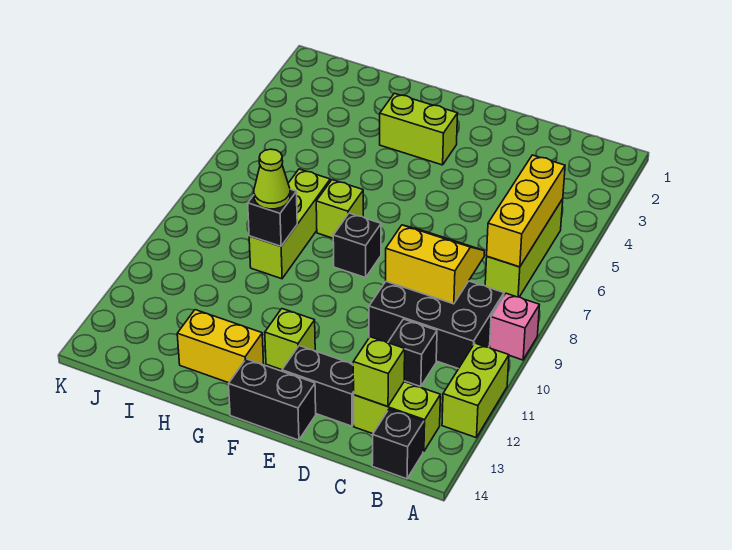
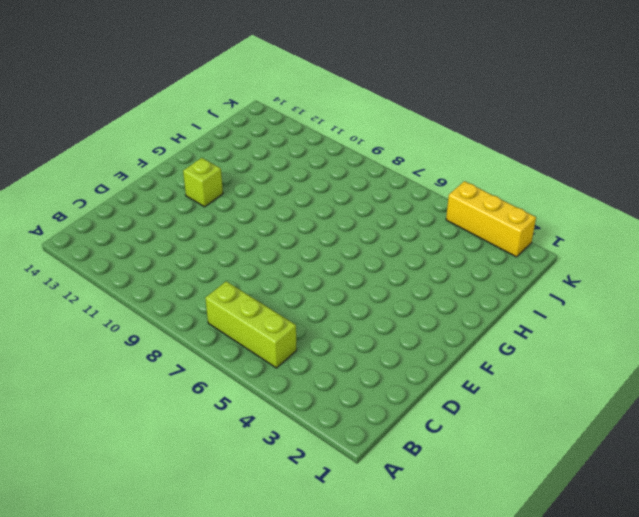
yellow 1x3 brick [446,181,536,257] -> yellow 1x3 brick moved to [487,155,565,267]
none -> pink 1x1 brick [490,293,539,360]
none -> lime 1x2 brick [442,343,509,438]
none -> black 2x3 brick [369,281,504,369]

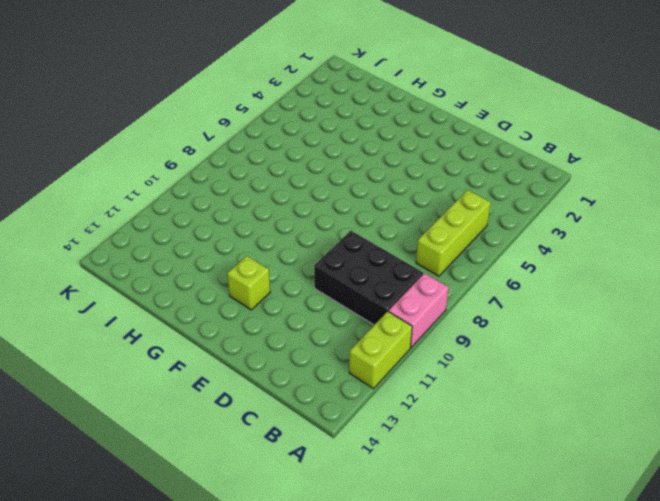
pink 1x2 brick [388,273,449,348] -> pink 1x1 brick [490,293,539,360]
none -> lime 1x2 brick [354,382,440,452]
none -> black 1x1 brick [372,409,424,479]
none -> black 1x1 brick [388,319,437,387]

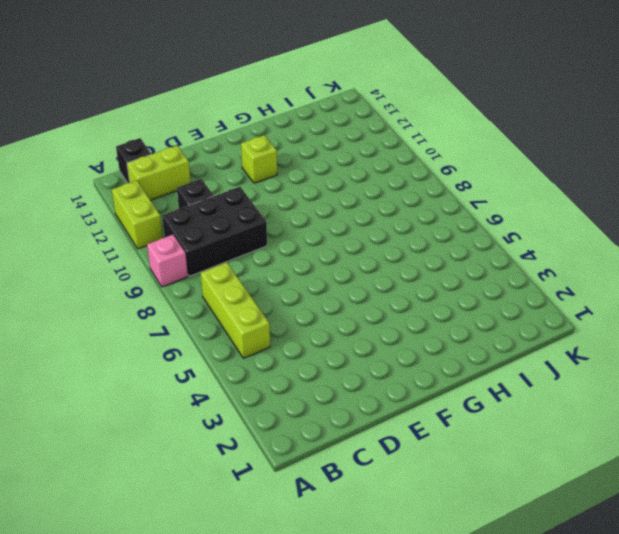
none -> black 1x2 brick [282,346,354,426]
none -> black 1x2 brick [229,359,316,440]
none -> lime 1x2 brick [380,93,458,165]

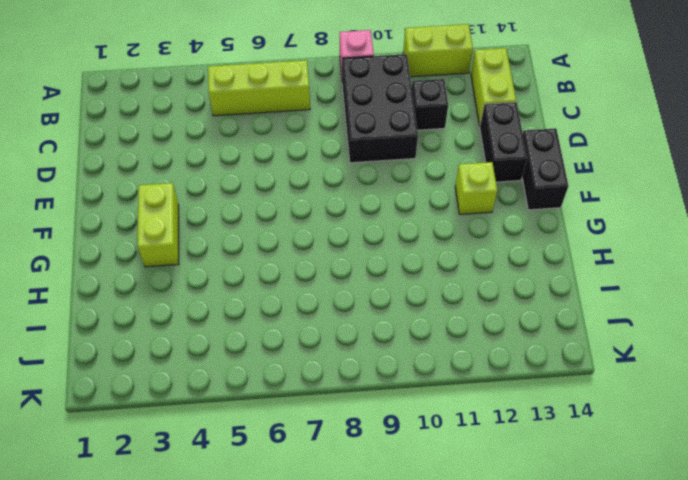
none -> black 1x1 brick [372,409,424,479]
none -> black 1x1 brick [333,213,381,278]
none -> lime 1x1 brick [316,180,363,238]

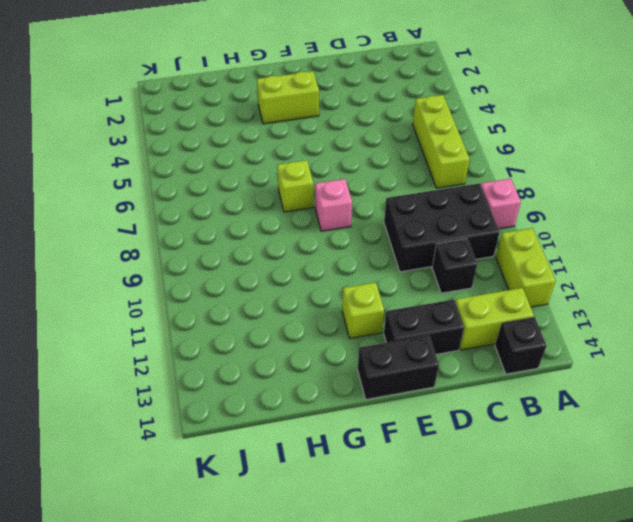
pink 1x1 brick [315,179,352,231] -> black 1x1 brick [333,213,381,278]
none -> yellow 1x2 brick [177,310,264,383]
none -> lime 1x3 brick [249,169,330,279]
none -> yellow 1x3 brick [487,155,565,267]

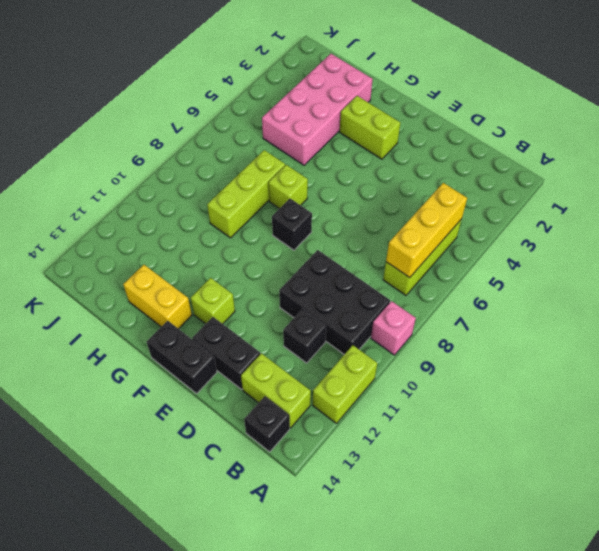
pink 2x4 brick [262,54,373,165] -> none
none -> yellow 2x2 slope [386,225,484,304]
none -> lime 1x1 brick [353,337,405,407]
none -> black 1x1 brick [248,189,297,246]

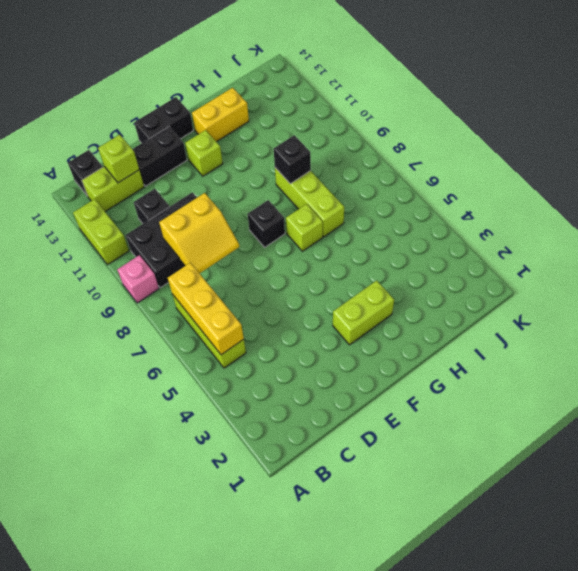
none -> lime 1x1 cone [254,149,290,209]

